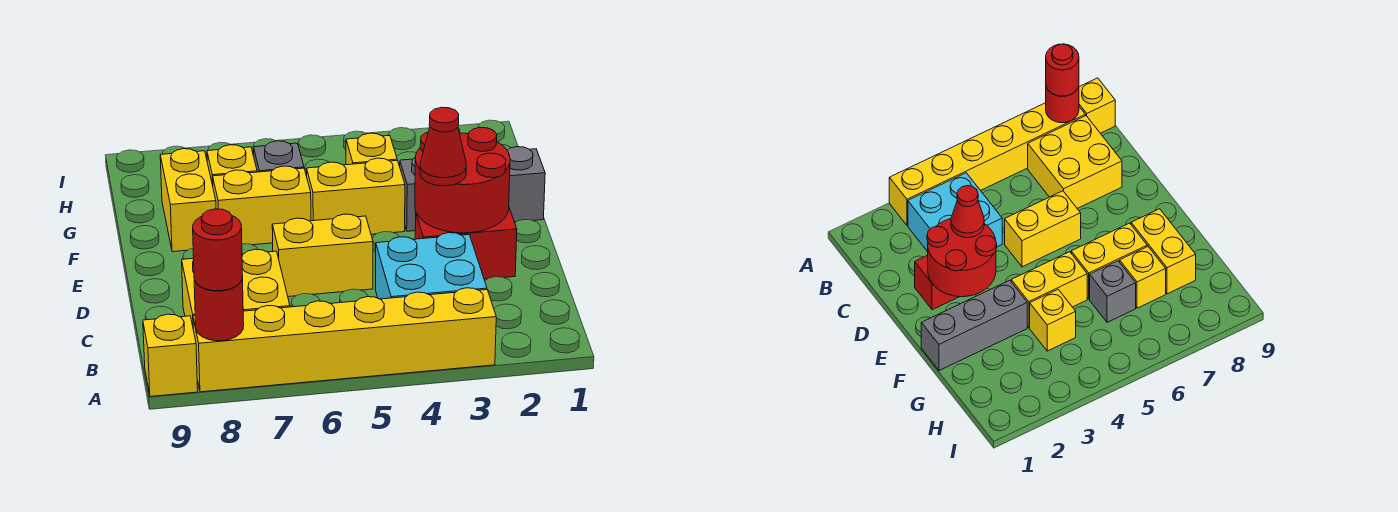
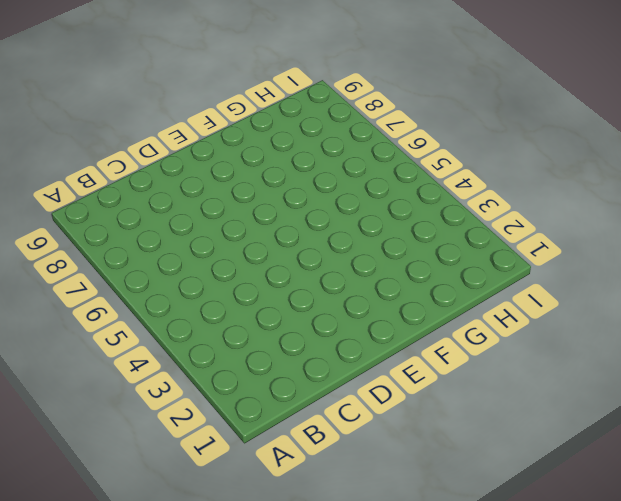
none -> yellow 1x6 brick [193,288,496,392]
none -> yellow 1x1 brick [143,314,198,396]
none -> cyan 2x2 brick [376,233,487,299]

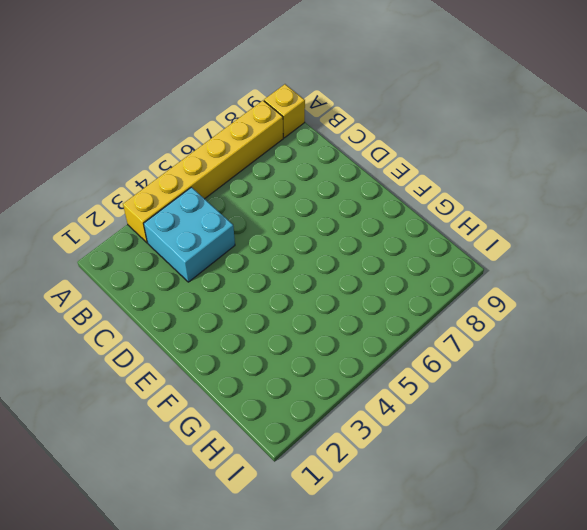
none -> yellow 2x2 brick [182,249,290,326]
none -> red 1x2 brick [415,208,517,279]
none -> yellow 1x2 brick [272,214,373,297]

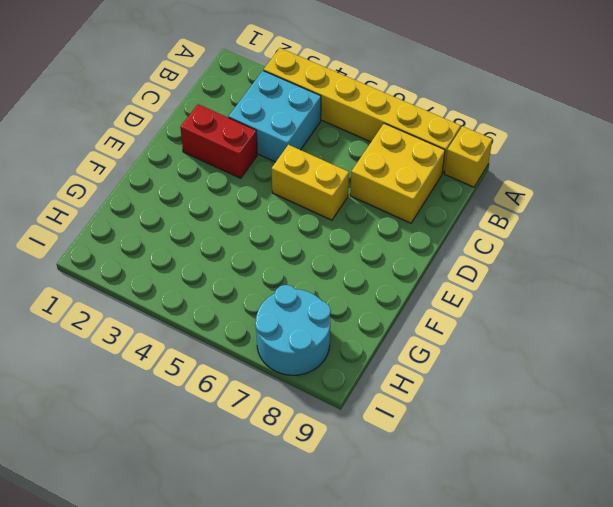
cyan 2x2 round brick [255,285,331,375] -> none
none -> grey 1x3 brick [400,147,545,231]
none -> yellow 1x2 brick [307,158,405,234]
none -> yellow 1x2 brick [213,166,311,245]

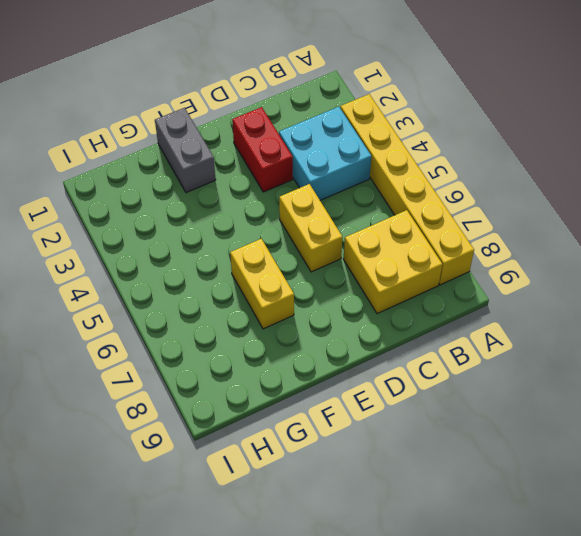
grey 1x2 brick [155,108,216,193] -> grey 1x3 brick [400,147,545,231]
none -> yellow 1x1 brick [143,314,198,396]
none -> yellow 1x2 brick [307,158,405,234]
none -> yellow 1x2 brick [160,149,216,252]

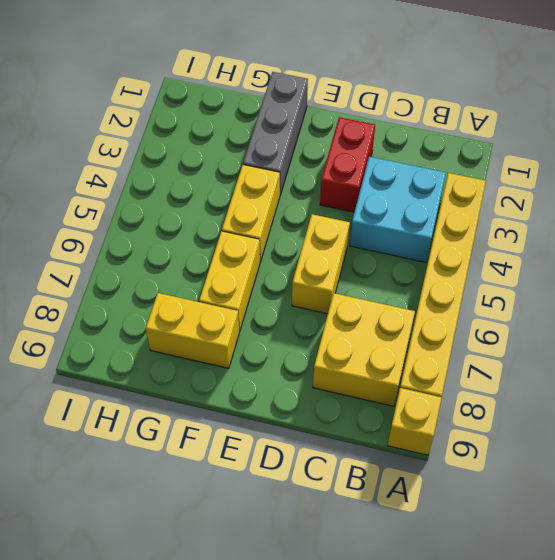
none -> yellow 1x1 brick [346,133,397,165]
none -> grey 1x1 brick [253,141,304,172]
none -> yellow 1x1 brick [207,145,257,185]

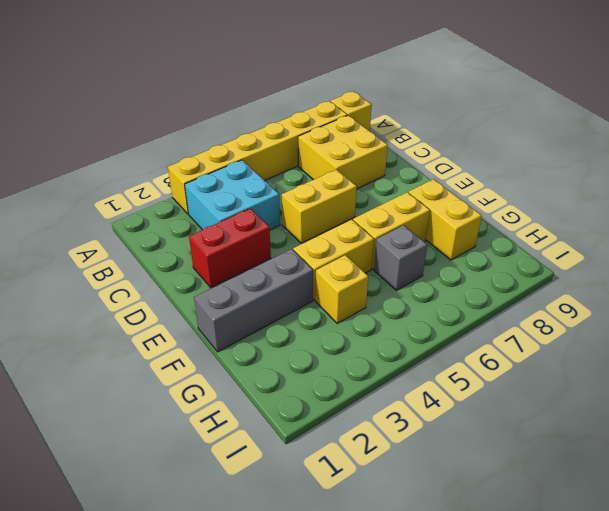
none -> yellow 1x1 brick [207,145,257,185]
none -> red 1x1 round brick [194,276,244,341]
none -> red 2x2 round brick [415,128,510,233]

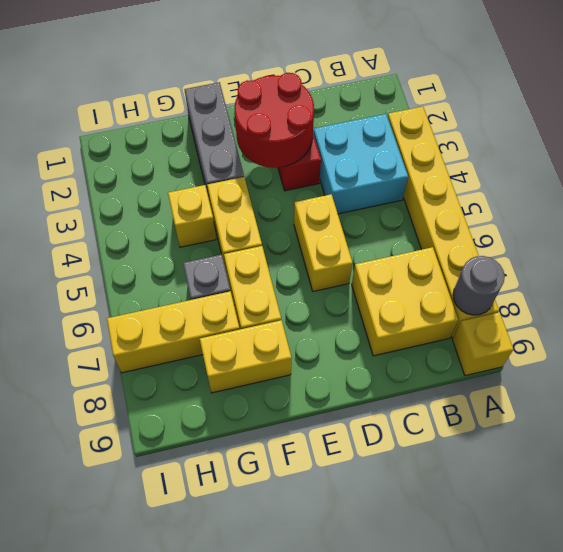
grey 1x1 round brick [453,256,505,315] -> red 1x1 round brick [194,276,244,341]
yellow 1x3 brick [107,291,240,373] -> yellow 1x1 brick [207,145,257,185]
none -> red 1x1 round brick [193,209,242,291]
none -> red 1x1 cone [420,107,466,186]

